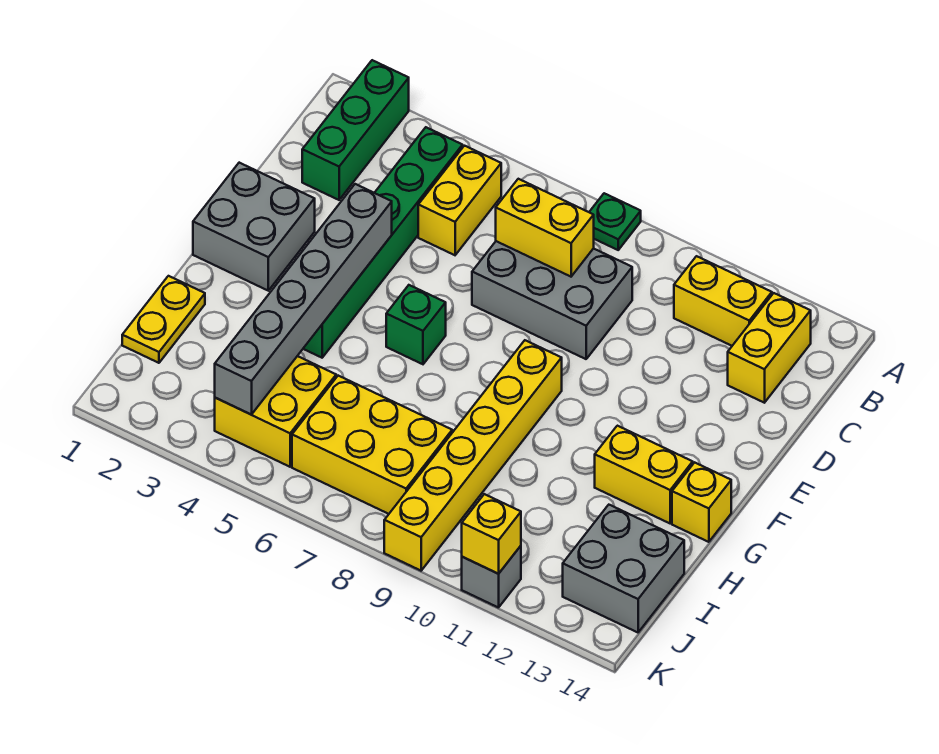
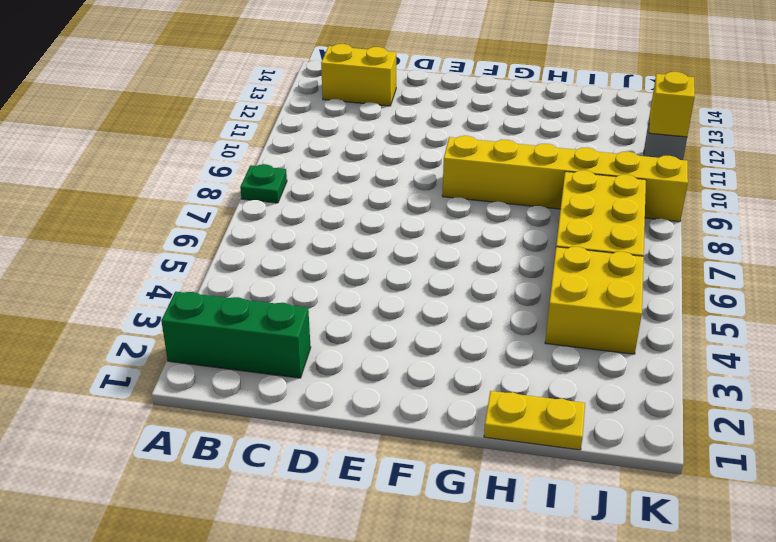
none -> green 1x6 brick [303,127,463,358]
none -> yellow 1x2 brick [418,146,501,255]
none -> yellow 1x2 brick [674,256,772,346]

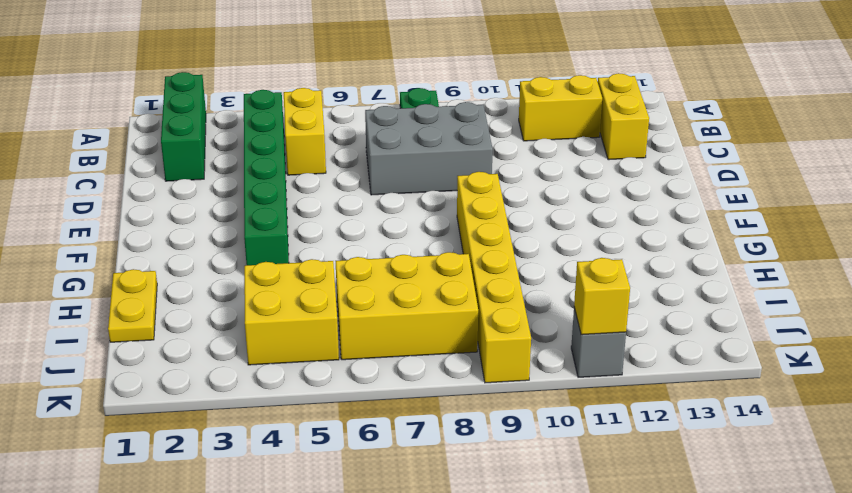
none -> grey 2x2 brick [193,163,315,291]
none -> green 1x1 brick [386,285,446,364]
none -> yellow 1x2 brick [595,426,693,523]

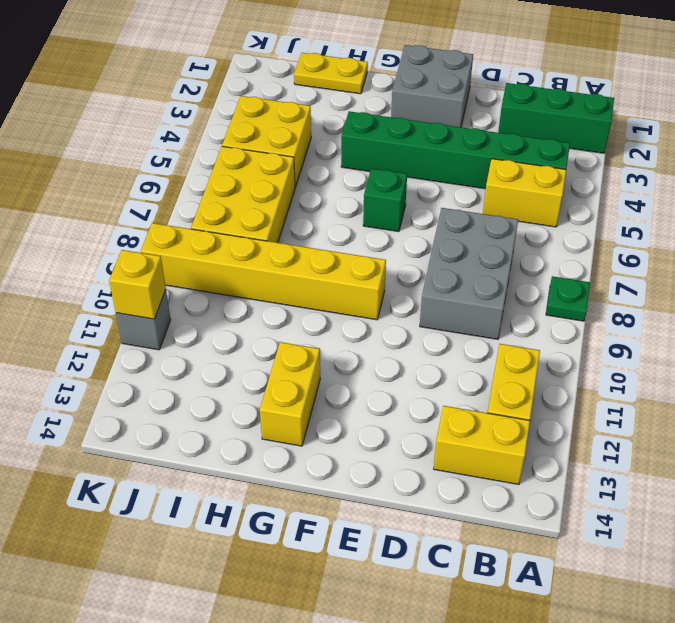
none -> yellow 1x1 brick [672,462,731,542]
none -> grey 2x2 brick [563,505,684,632]
none -> yellow 1x2 brick [496,179,594,277]

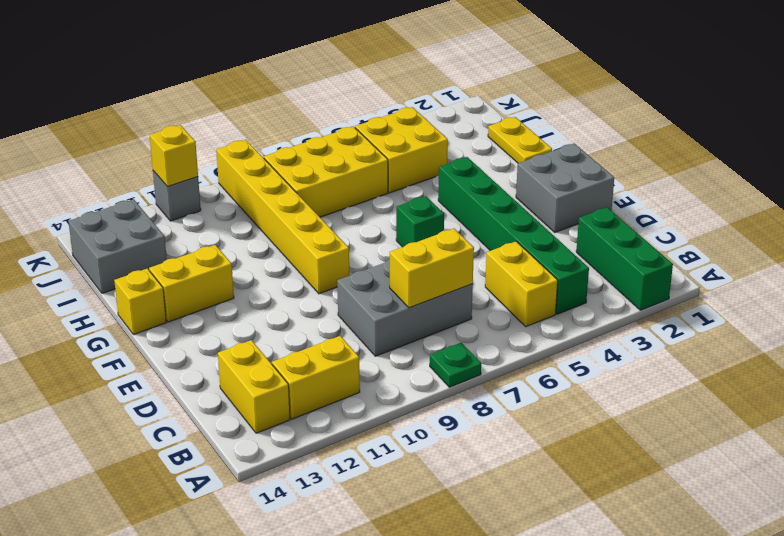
none -> grey 1x6 brick [215,184,392,415]

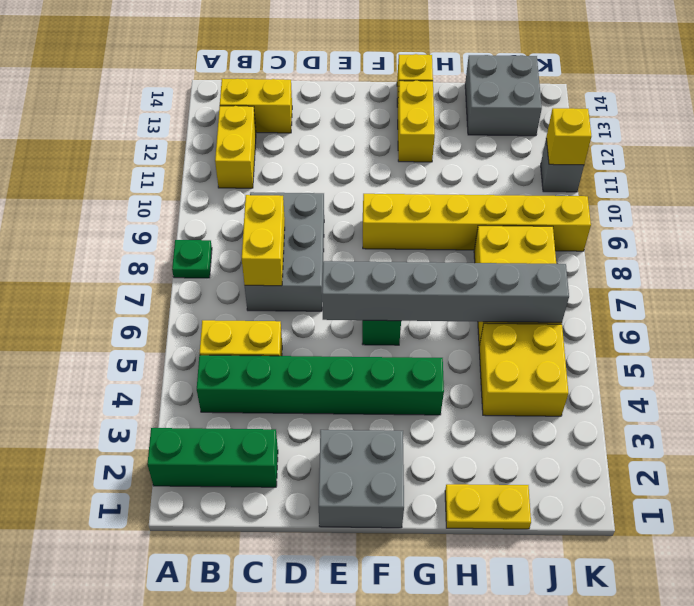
grey 1x6 brick [322,261,569,322] -> grey 1x6 brick moved to [215,184,392,415]

